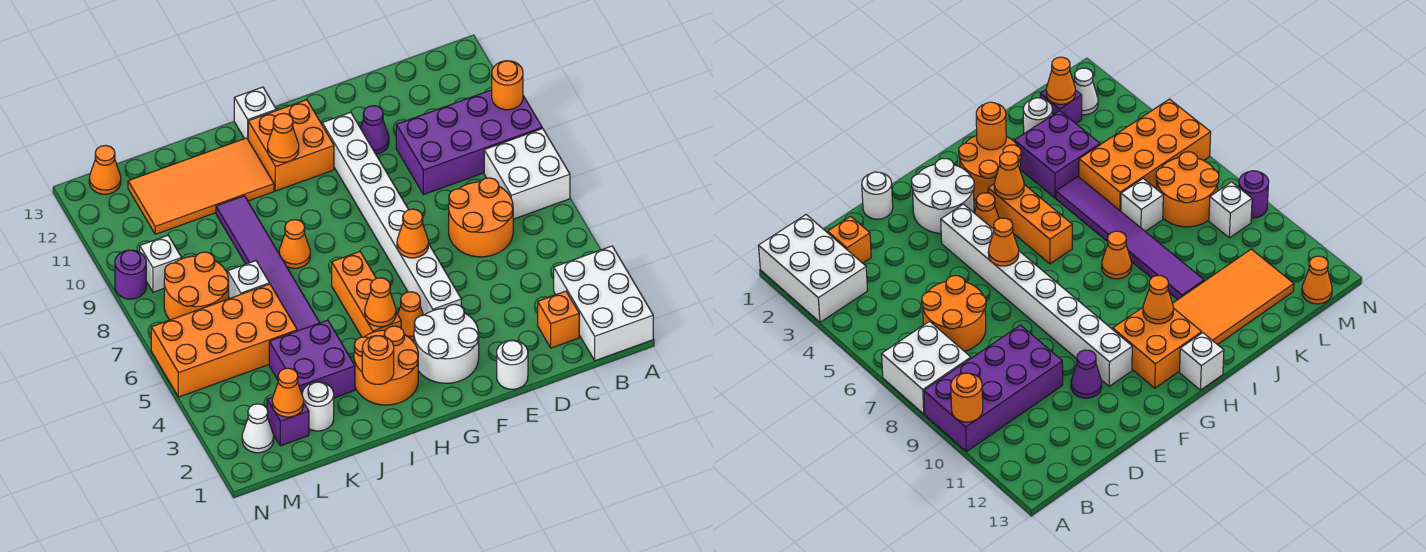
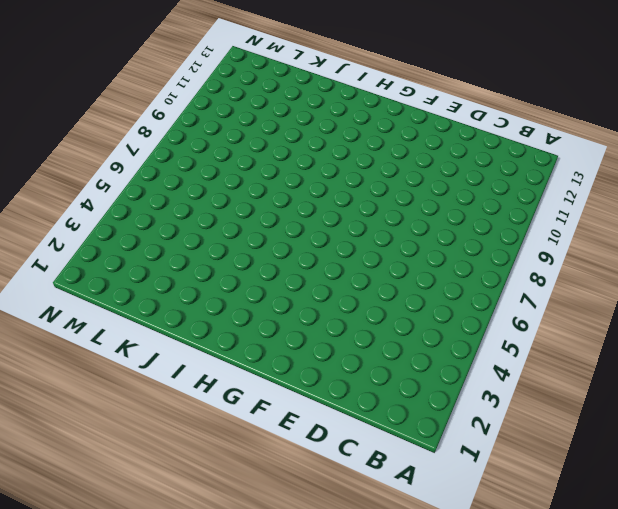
none -> white 2x3 brick [554,246,653,361]
none -> white 2x2 brick [484,128,570,219]
none -> purple 2x4 brick [396,90,542,195]
none -> orange 1x1 brick [538,291,579,348]

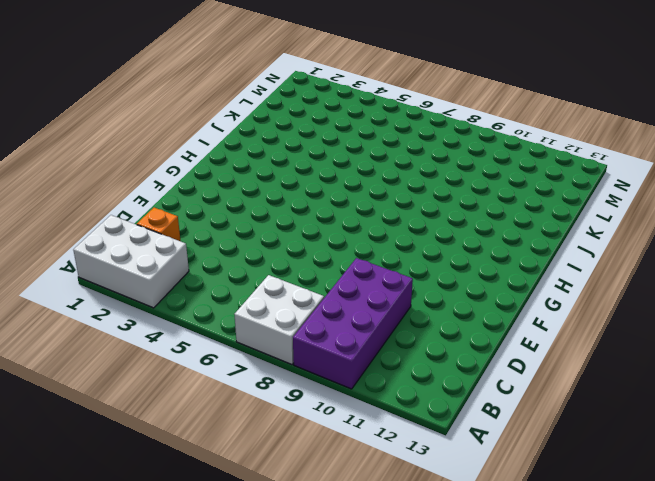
none -> orange 2x2 round brick [449,178,513,257]
none -> white 1x1 round brick [497,340,528,389]
none -> purple 1x1 cone [361,106,389,154]
none -> white 2x2 round brick [414,304,479,383]

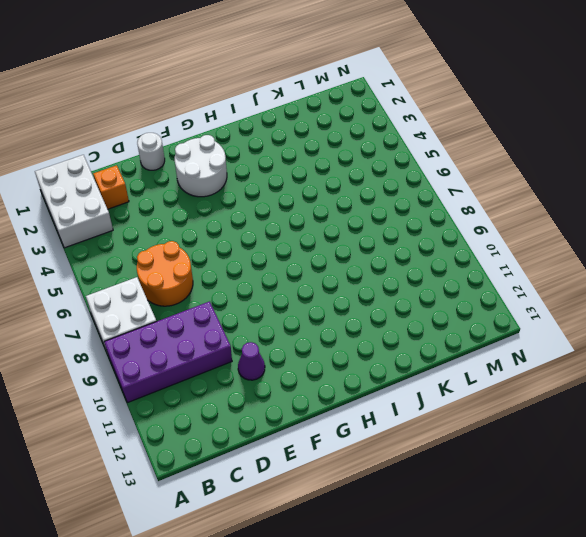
none -> white 1x8 brick [322,112,461,315]
none -> orange 1x1 cone [398,292,423,341]
none -> orange 2x2 brick [248,100,334,191]
none -> orange 2x2 round brick [354,326,418,405]

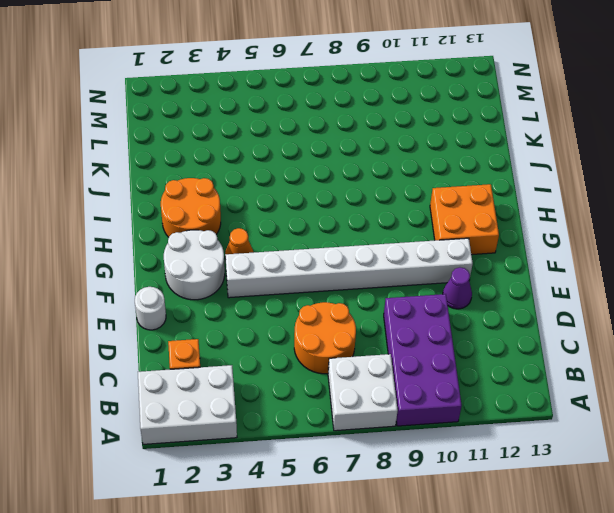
none -> orange 1x3 brick [332,252,401,337]
none -> white 1x1 brick [234,87,276,139]
none -> orange 1x1 cone [279,220,310,268]
none -> orange 2x4 tile [128,138,274,234]

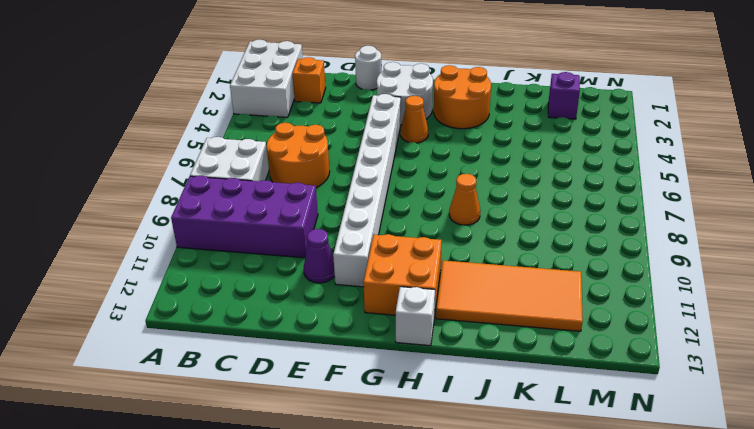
none -> orange 1x3 brick [332,252,401,337]
none -> purple 2x2 brick [269,320,355,398]
none -> purple 1x6 tile [216,196,320,331]
none -> white 1x1 round brick [302,382,334,431]

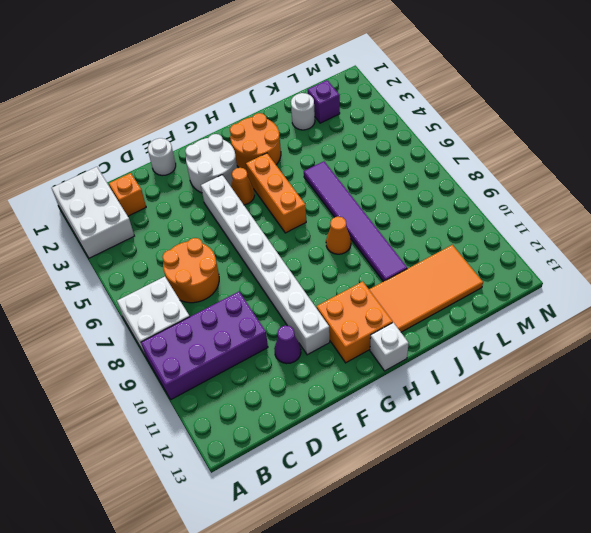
none -> purple 2x2 brick [269,320,355,398]
none -> orange 2x4 brick [151,284,297,397]
none -> white 1x1 brick [228,261,269,298]
none -> orange 2x2 round brick [164,252,229,320]

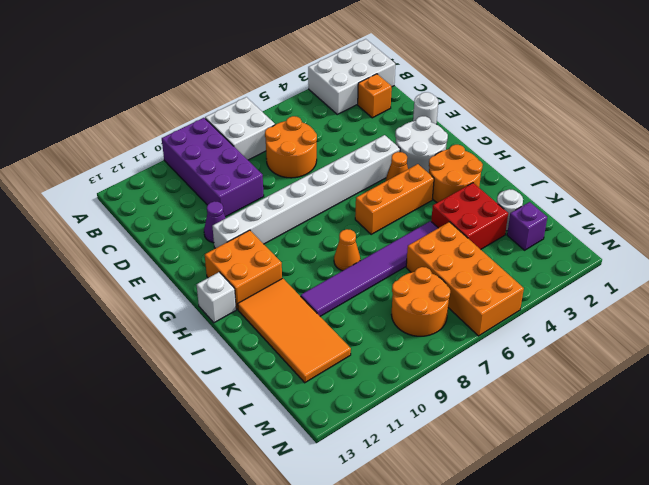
red 2x2 brick [431,183,508,249] -> purple 2x2 brick [269,320,355,398]
none -> white 1x1 brick [228,261,269,298]
none -> white 1x1 cone [242,404,274,453]
none -> white 1x1 brick [140,235,182,292]
none -> orange 1x1 cone [89,146,121,194]

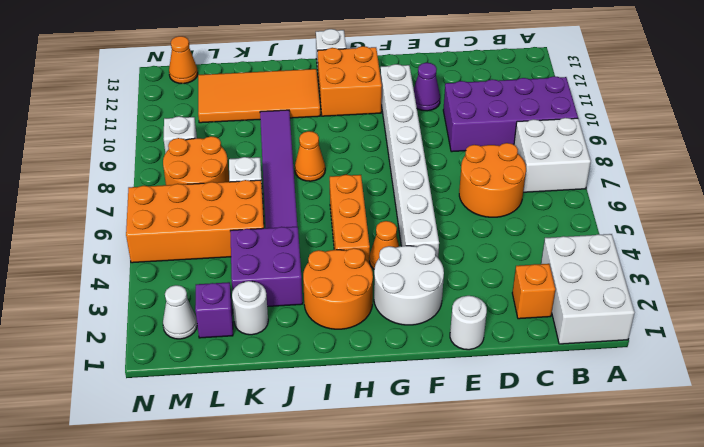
none -> purple 1x1 round brick [115,250,146,299]
none -> orange 1x1 round brick [492,61,523,110]
none -> orange 1x1 cone [397,209,428,258]
none -> orange 1x1 cone [365,278,396,327]

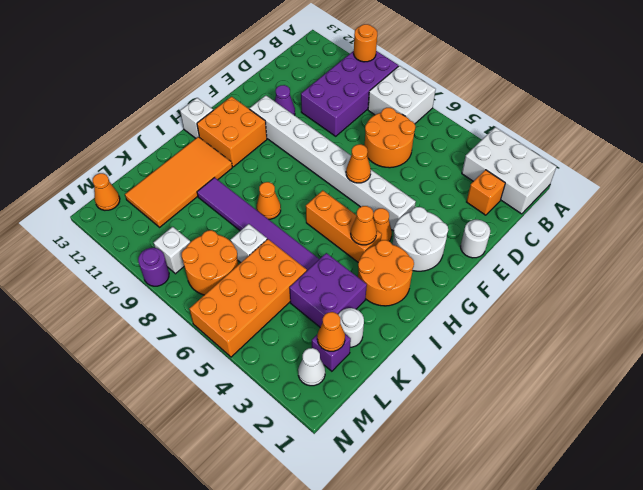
none -> orange 1x1 cone [268,113,299,162]
none -> orange 1x1 round brick [362,336,394,384]

